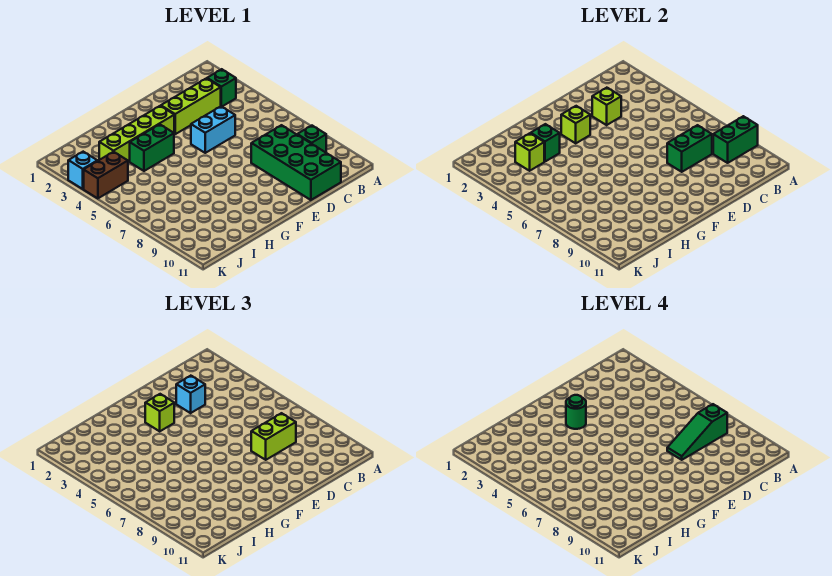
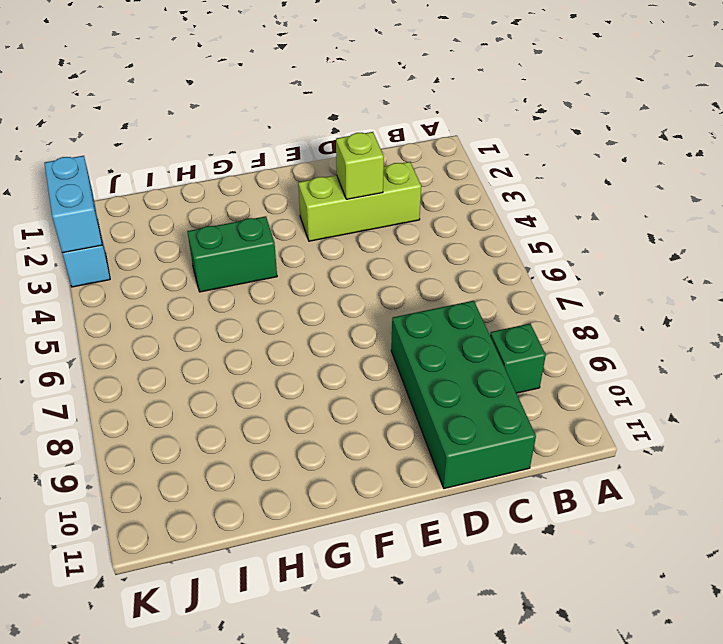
cyan 1x2 brick [44,156,102,253] -> cyan 1x2 brick turned to [191,106,235,153]
none -> green 1x1 brick [207,69,236,106]
none -> lime 1x4 brick [99,106,174,162]
none -> brown 1x2 brick [84,152,128,198]

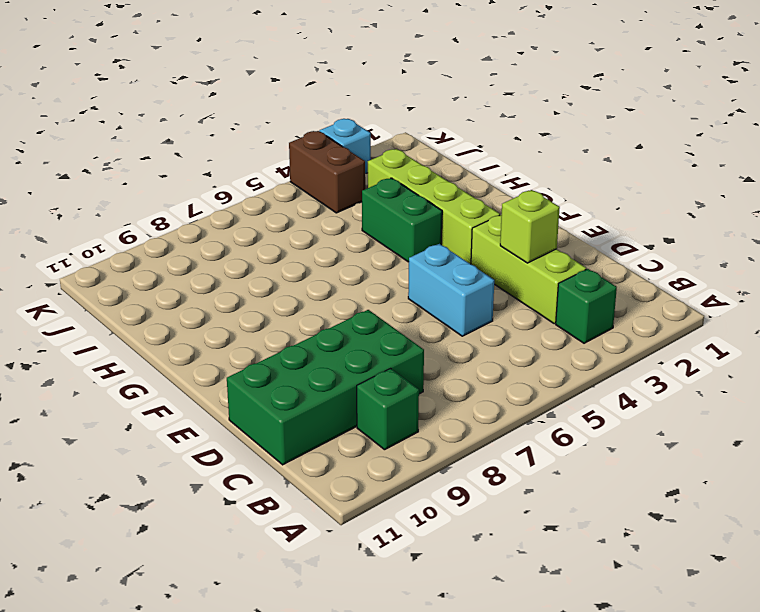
none -> green 1x2 brick [713,116,758,163]
none -> green 1x2 brick [667,125,712,172]
none -> lime 1x1 brick [561,106,590,143]

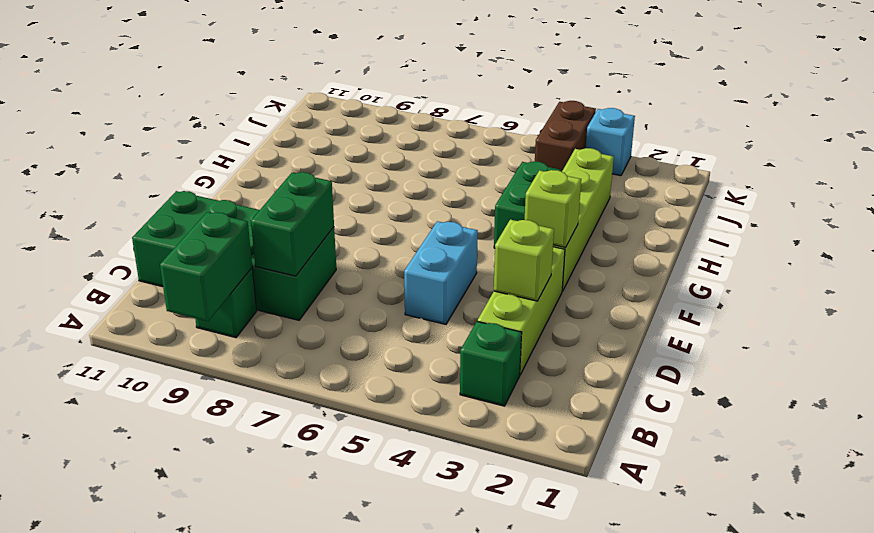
none -> green 1x1 brick [531,124,560,162]
none -> lime 1x1 brick [515,133,544,171]
none -> lime 1x2 brick [251,413,296,460]

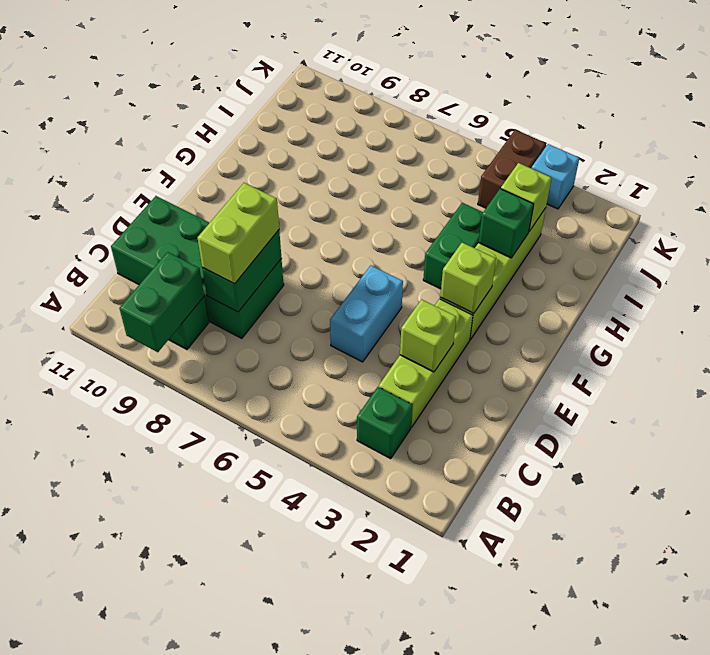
none -> cyan 1x1 brick [176,376,205,413]
none -> lime 1x1 brick [145,394,174,431]
none -> green 1x3 slope [667,404,727,460]

